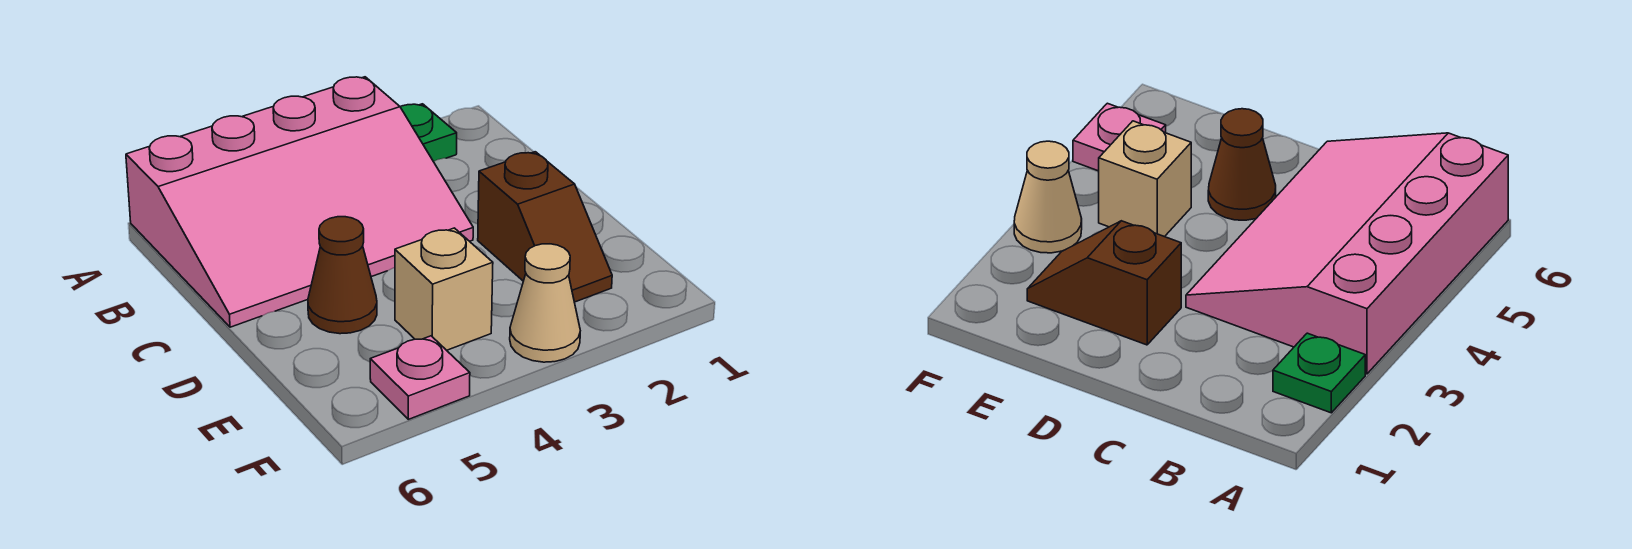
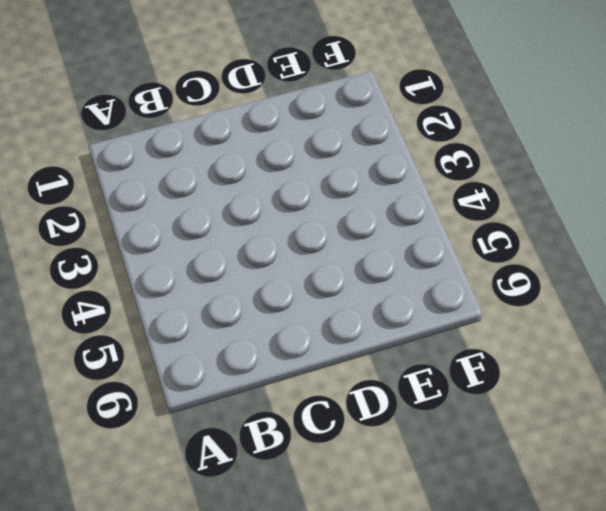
none -> green 1x1 plate [401,104,457,162]
none -> pink 3x4 slope [126,77,473,327]

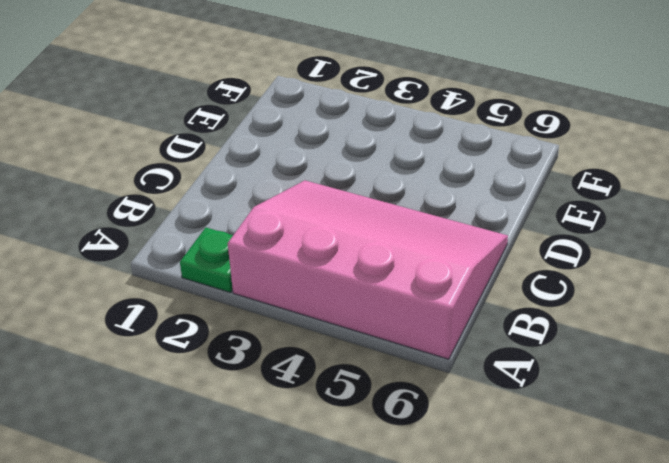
none -> brown 1x2 slope [478,152,612,302]
none -> brown 1x1 cone [308,217,377,334]

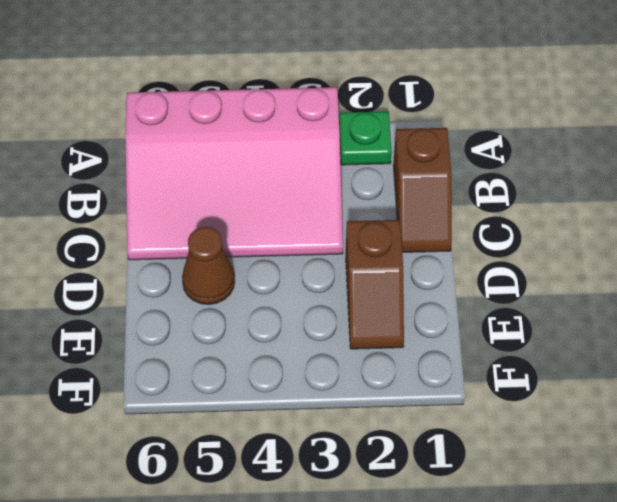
brown 1x2 slope [393,128,452,252] -> none
none -> tan 1x1 brick [395,228,493,350]
none -> tan 1x1 cone [510,244,580,362]

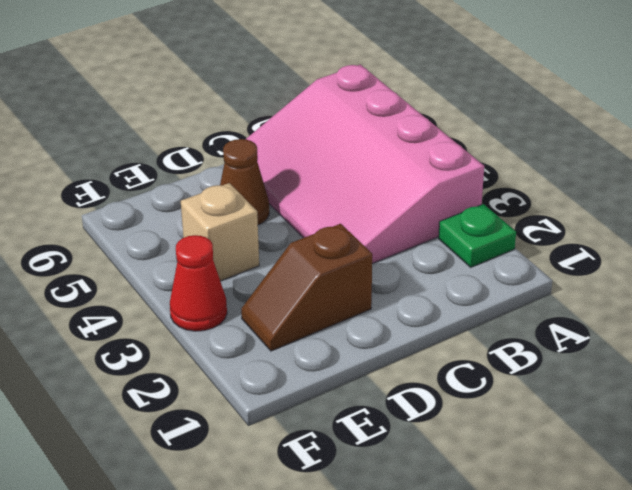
red 1x1 cone [170,235,227,331] -> tan 1x1 cone [510,244,580,362]
none -> pink 1x1 plate [370,336,470,419]

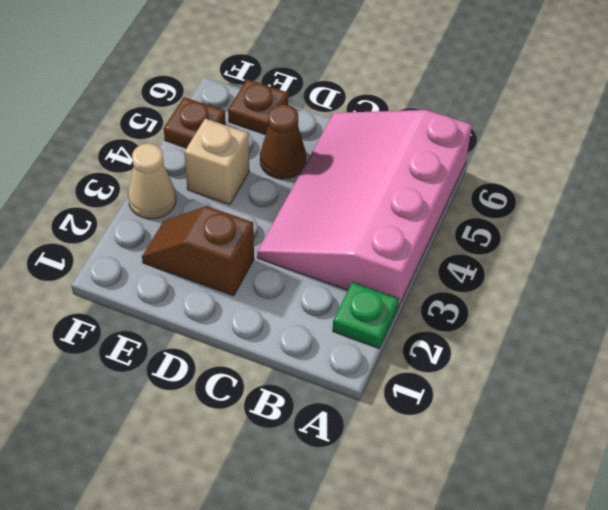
brown 1x1 plate [228,79,288,134] -> none
brown 1x1 plate [164,97,226,148] -> pink 1x1 plate [370,336,470,419]

